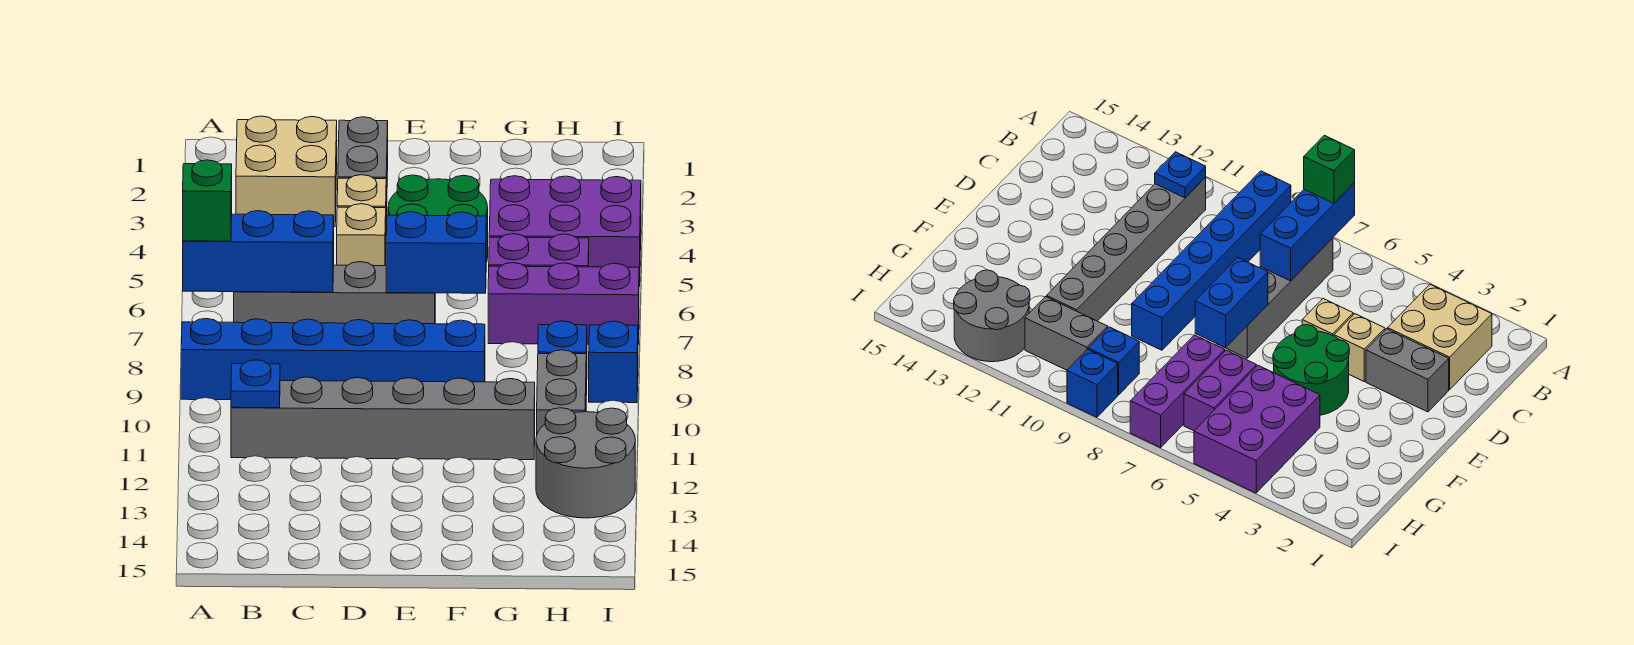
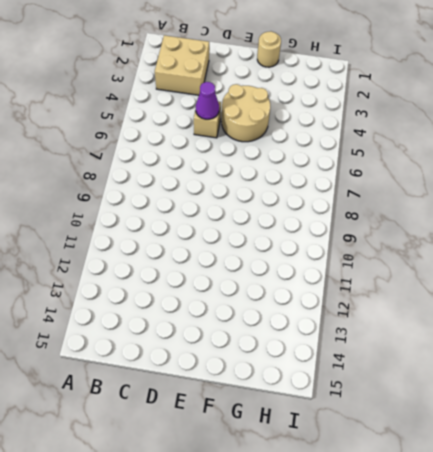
purple 1x1 cone [196,82,219,119] -> none
tan 2x2 round brick [222,84,270,142] -> green 2x2 round brick [388,175,488,262]
tan 1x1 round brick [257,31,281,67] -> none
none -> blue 1x6 brick [181,319,485,400]
none -> grey 1x4 brick [234,262,435,324]
none -> grey 1x6 brick [231,377,535,460]

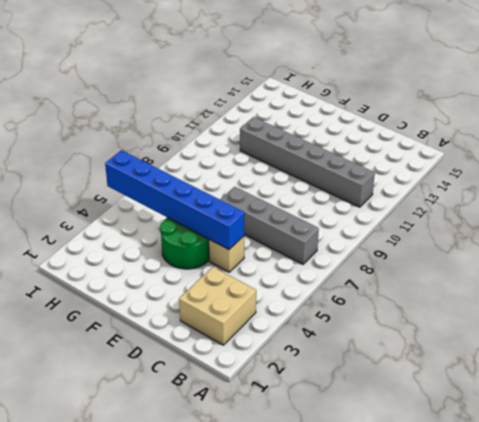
blue 1x6 brick [105,150,245,250] -> blue 1x6 brick moved to [181,319,485,400]
none -> grey 1x2 brick [338,117,388,219]
none -> tan 1x1 brick [337,175,386,208]
none -> purple 2x3 brick [489,176,641,286]

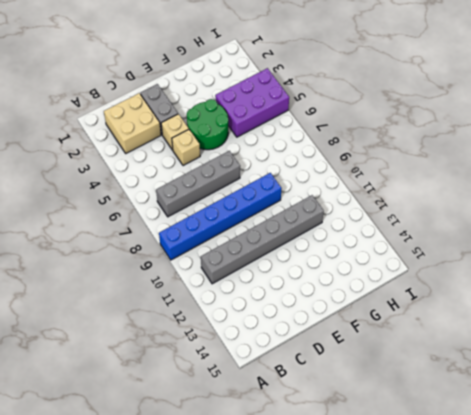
none -> purple 1x2 brick [489,234,589,267]
none -> purple 1x3 brick [488,263,639,344]
none -> blue 1x1 brick [538,321,587,395]

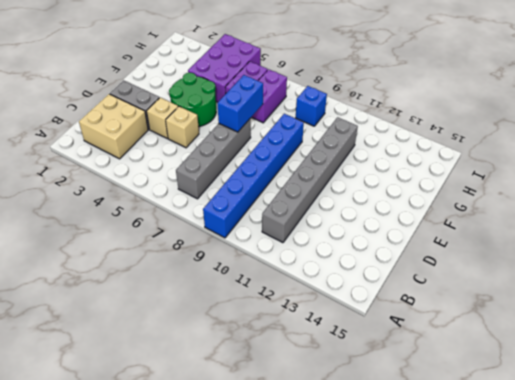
purple 1x2 brick [251,69,287,123] -> purple 1x3 brick [488,263,639,344]
none -> grey 1x2 brick [537,350,586,434]
none -> grey 2x2 round brick [536,408,635,518]
none -> blue 1x1 brick [589,321,638,403]

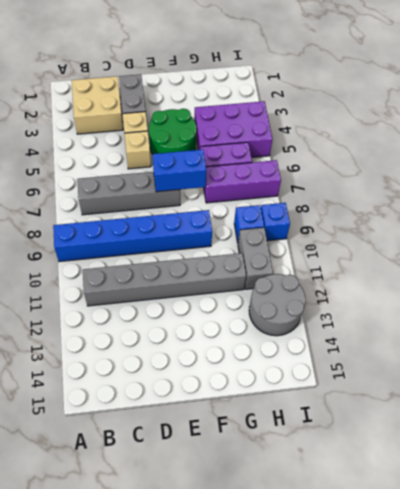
none -> blue 1x3 brick [183,211,334,292]
none -> blue 1x1 plate [231,360,280,408]
none -> green 1x1 brick [183,160,232,241]

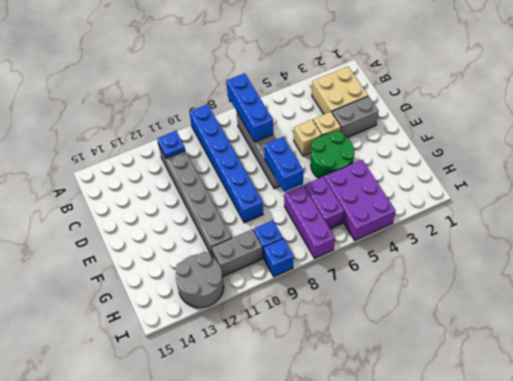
none -> green 1x1 brick [183,160,232,241]

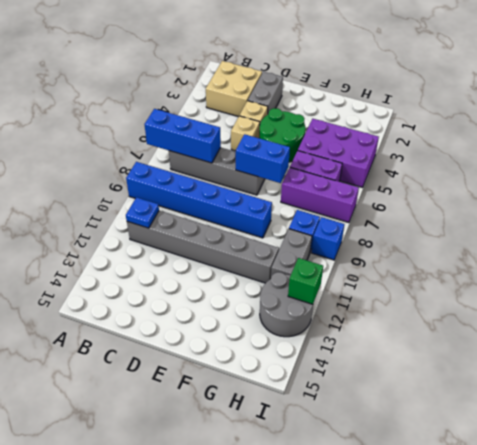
green 1x1 brick [288,258,323,304] -> green 1x1 brick moved to [183,160,232,241]

